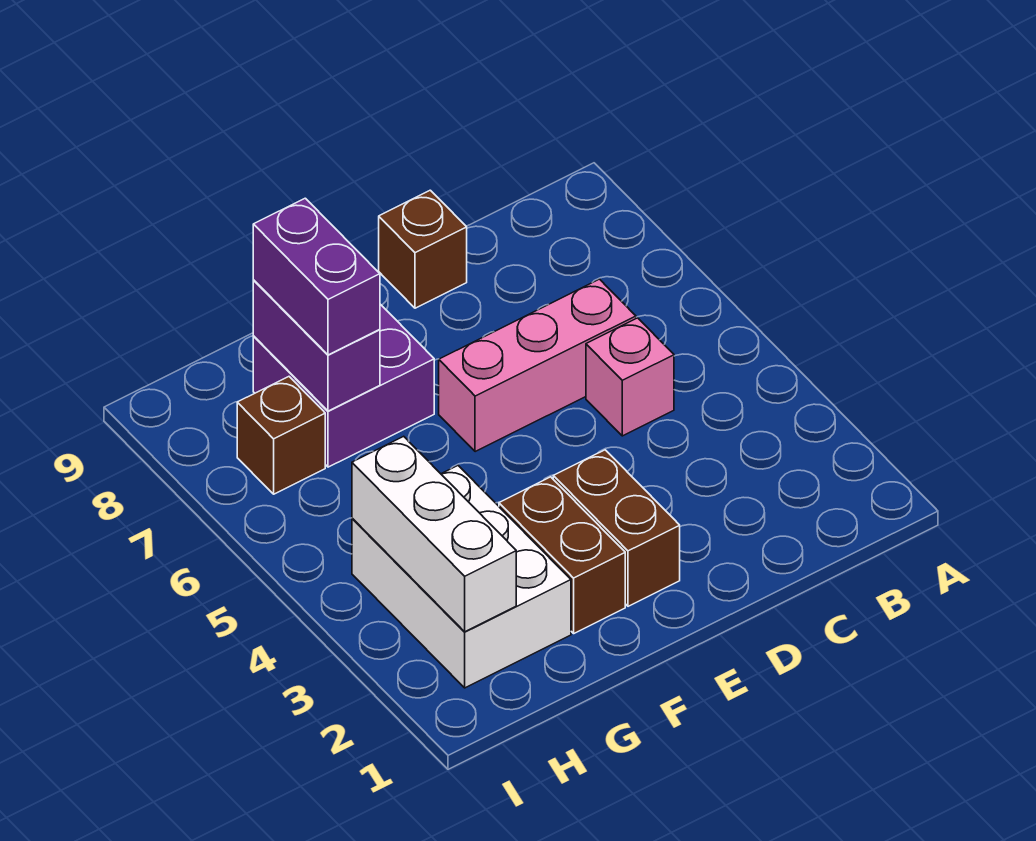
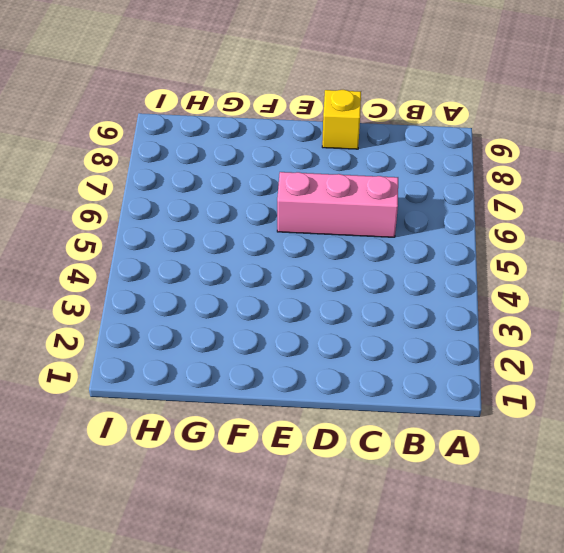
yellow 1x1 brick [322,90,361,149] -> brown 1x1 brick [379,190,467,308]
none -> pink 1x1 brick [586,318,674,436]
none -> brown 1x2 brick [553,450,680,606]

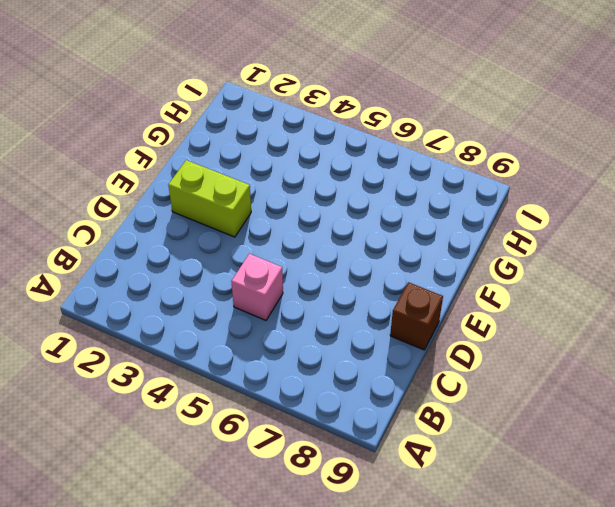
lime 1x2 brick [168,160,251,237] -> brown 1x2 brick [553,450,680,606]
none -> pink 1x3 brick [439,279,636,452]
none -> brown 1x2 brick [499,477,625,633]

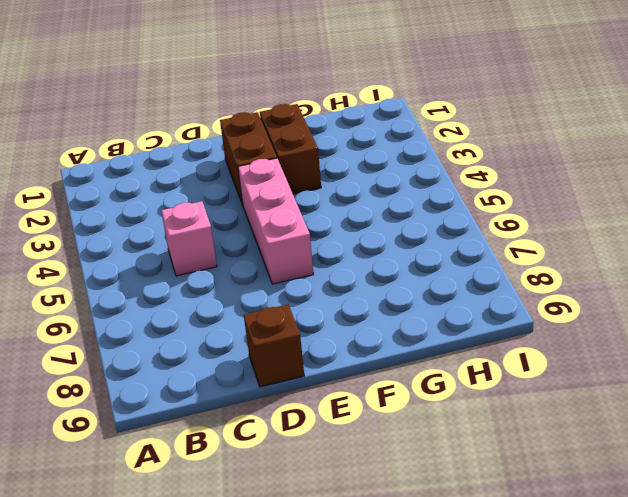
pink 1x3 brick [238,158,313,284] -> pink 1x3 brick turned to [439,279,636,452]
none -> purple 2x2 brick [253,304,434,467]
none -> white 2x3 brick [352,466,571,688]

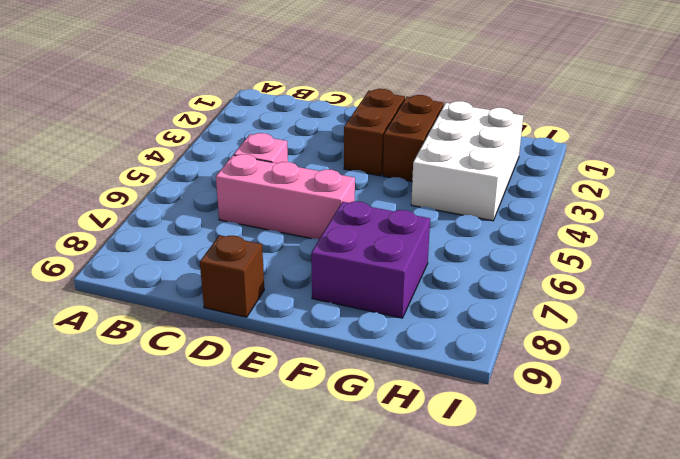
none -> brown 1x1 brick [237,377,325,494]
none -> purple 1x2 brick [253,280,380,411]

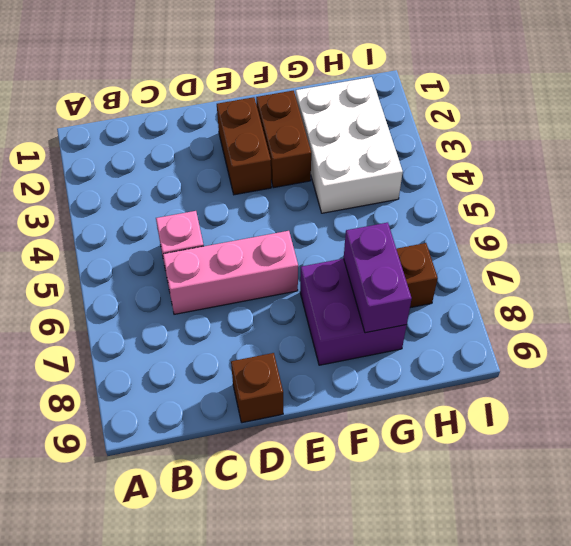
none -> white 1x3 brick [352,436,516,632]
none -> purple 1x2 brick [253,198,380,355]

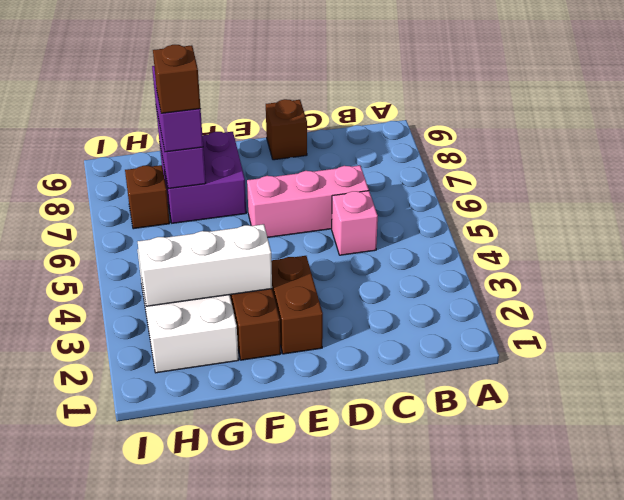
white 1x3 brick [138,224,272,306] -> white 1x3 brick turned to [352,436,516,632]
brown 1x1 brick [153,45,200,113] -> none

